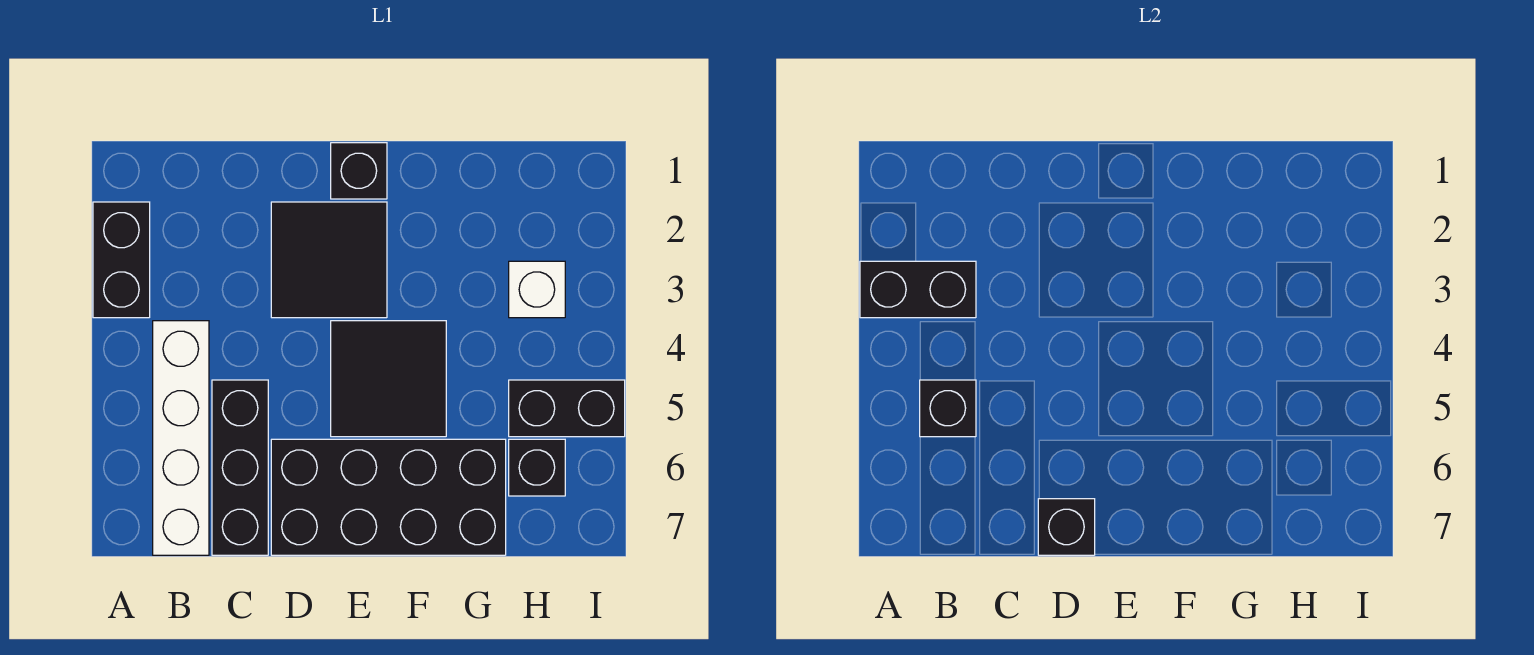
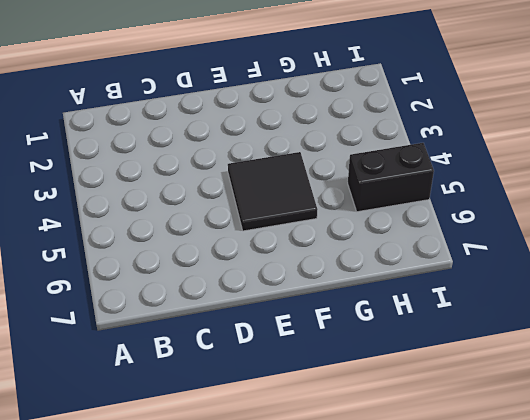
none -> black 1x2 brick [93,202,150,318]
none -> white 1x4 brick [153,321,209,555]
none -> black 1x3 brick [212,380,268,555]

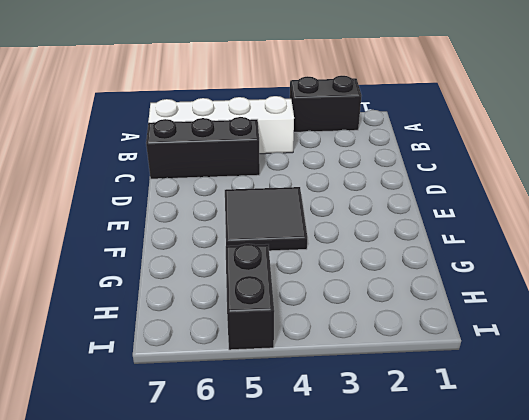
none -> black 2x2 tile [271,202,387,318]
none -> black 2x4 brick [271,439,506,555]
none -> black 1x1 brick [331,143,387,199]

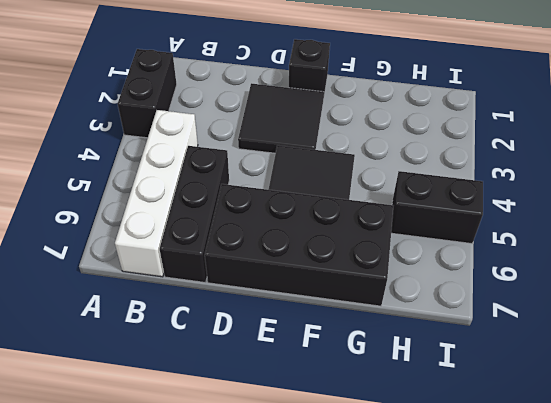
none -> white 1x1 brick [509,261,565,318]
none -> black 1x1 brick [509,439,565,496]
none -> black 1x2 brick [860,261,976,318]

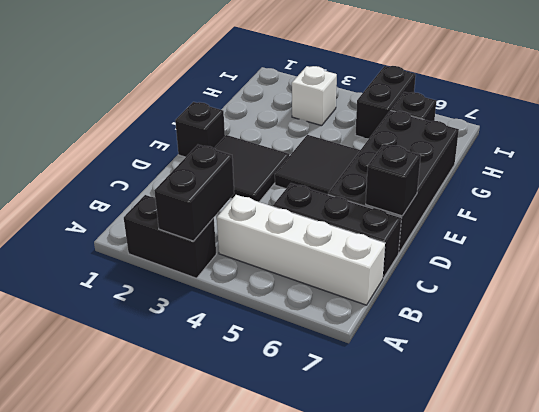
none -> black 1x1 brick [920,380,976,437]

